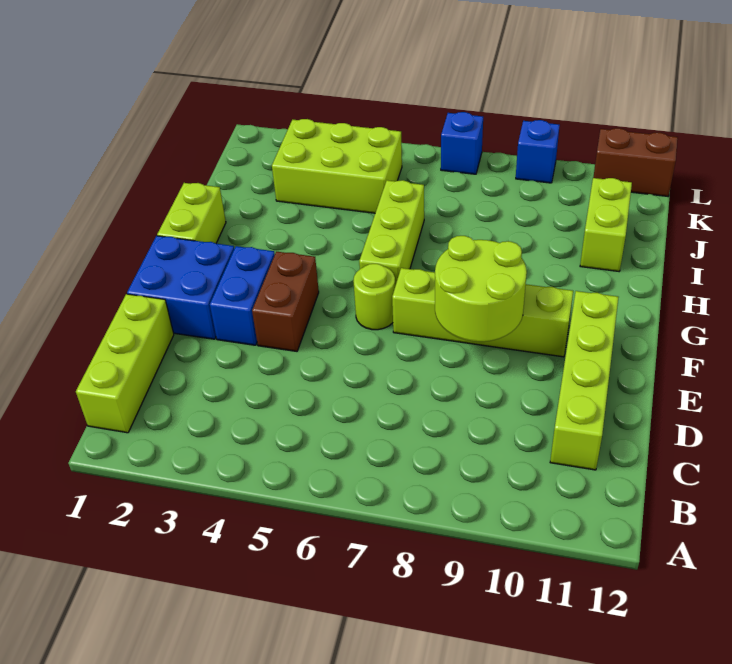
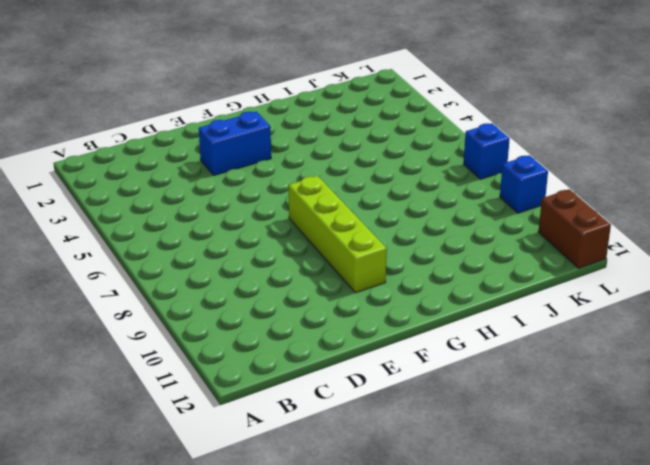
none -> lime 1x3 brick [76,294,174,433]
none -> lime 1x4 brick [550,291,619,470]
none -> blue 2x2 brick [127,236,234,339]

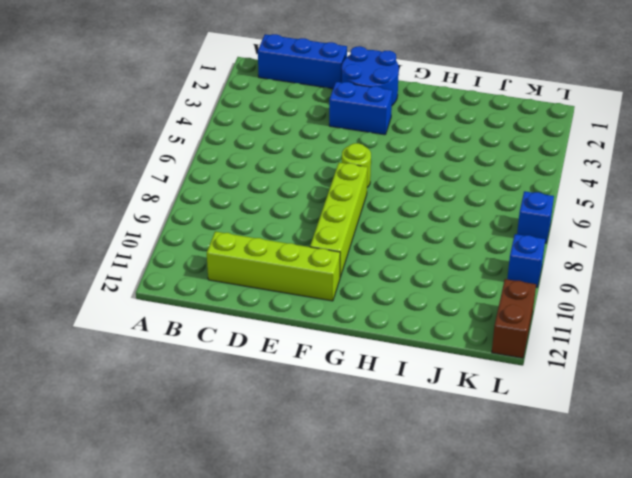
blue 1x3 brick [258,34,347,89] -> lime 1x3 brick [76,294,174,433]
blue 2x2 round brick [341,46,399,105] -> blue 2x2 brick [127,236,234,339]
none -> brown 1x2 brick [252,252,319,351]
none -> lime 1x2 brick [157,183,226,243]
none -> lime 1x3 brick [359,180,424,286]

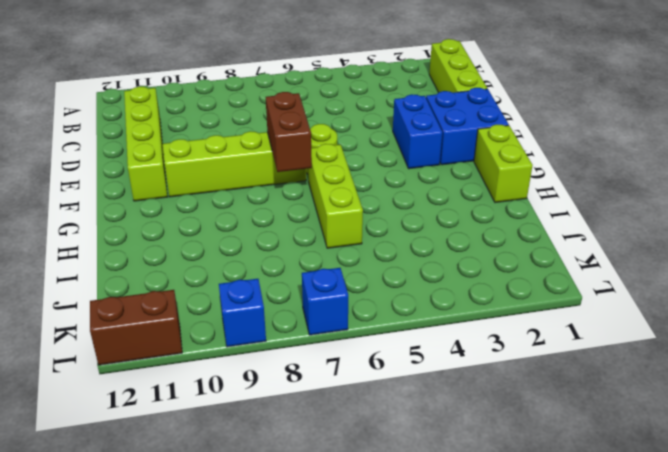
brown 1x2 brick [266,92,312,172] -> brown 1x2 brick moved to [252,252,319,351]
none -> lime 1x2 brick [580,178,632,271]
none -> lime 2x3 brick [272,119,402,213]
none -> lime 2x2 round brick [435,236,527,342]

